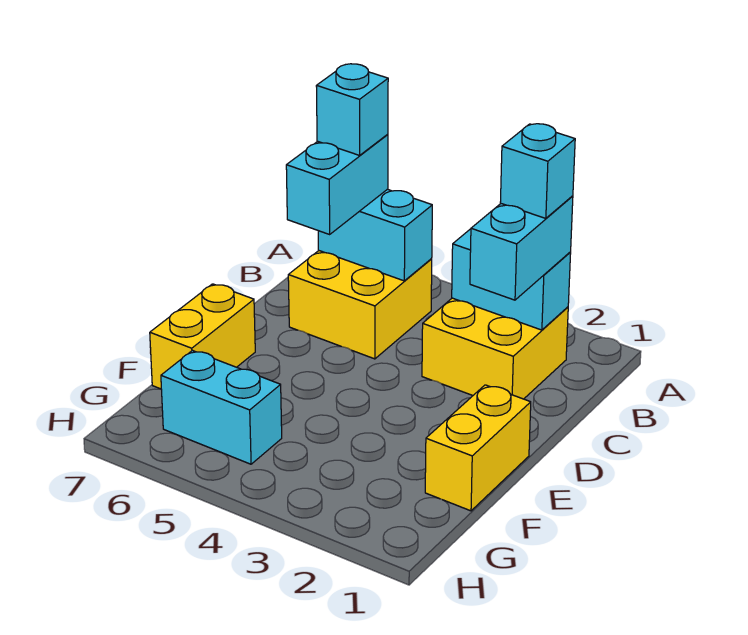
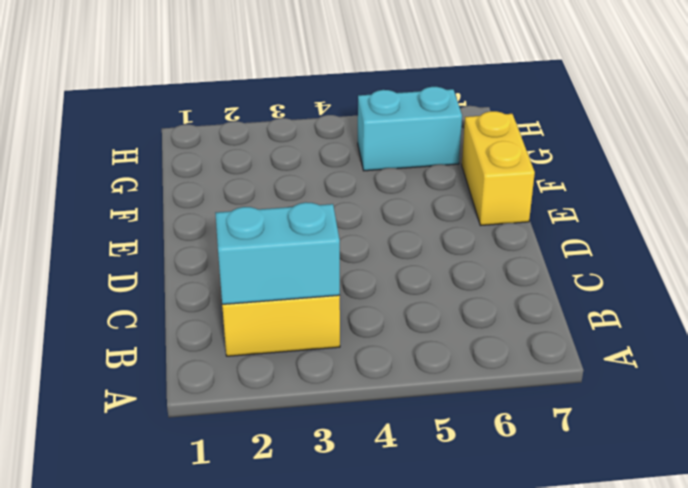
none -> yellow 2x2 brick [288,251,432,359]
none -> yellow 1x2 brick [425,385,531,511]

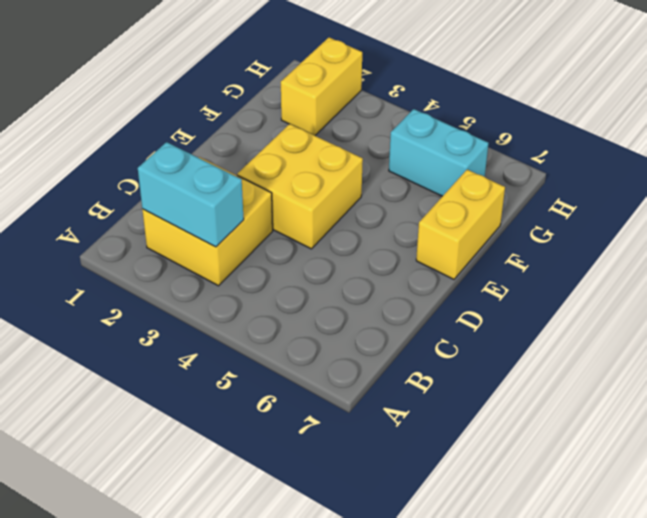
yellow 2x2 brick [237,124,363,249] -> yellow 2x2 brick moved to [288,251,432,359]
yellow 1x2 brick [281,37,362,135] -> yellow 1x2 brick moved to [425,385,531,511]
none -> cyan 1x2 brick [318,189,432,281]
none -> cyan 1x2 brick [470,196,573,300]

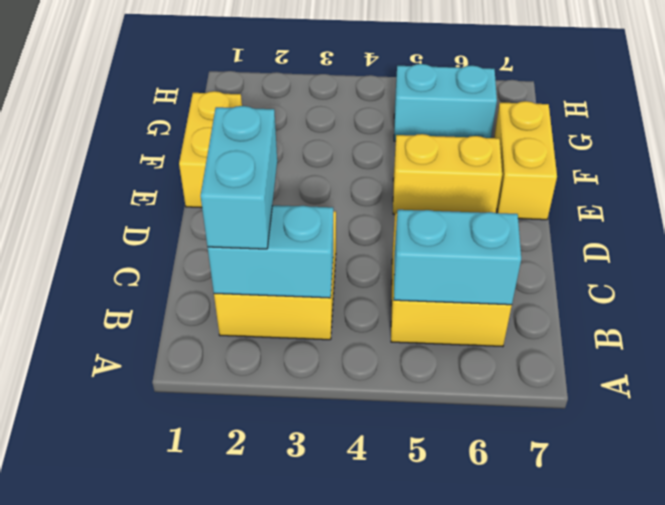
yellow 1x2 brick [393,134,502,214] -> none
none -> cyan 1x2 brick [286,134,388,234]
none -> cyan 1x1 brick [500,124,575,218]

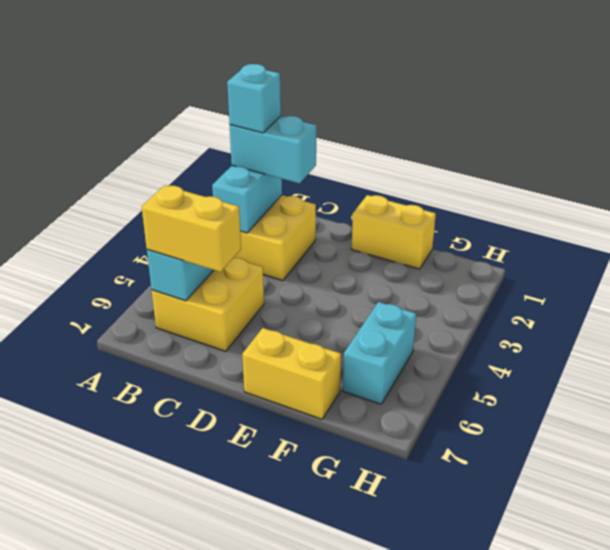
yellow 1x2 brick [142,185,241,272] -> cyan 1x2 brick [286,134,388,234]
none -> cyan 1x1 brick [316,64,388,155]

